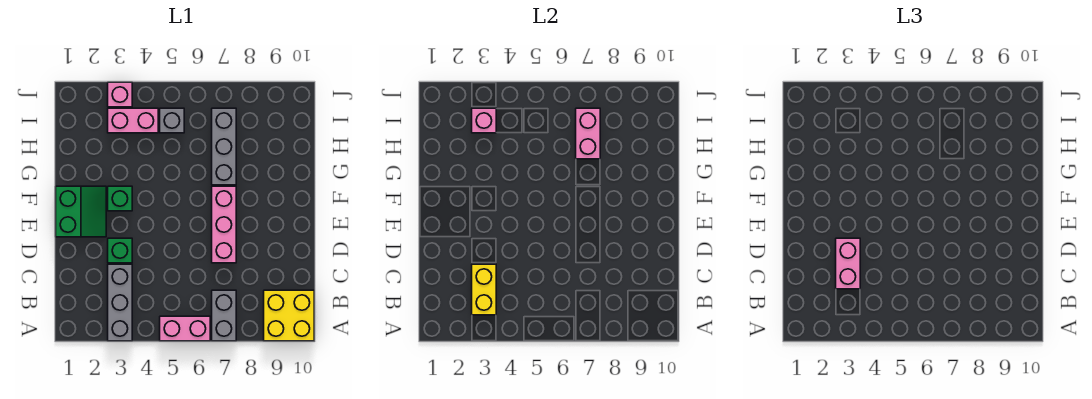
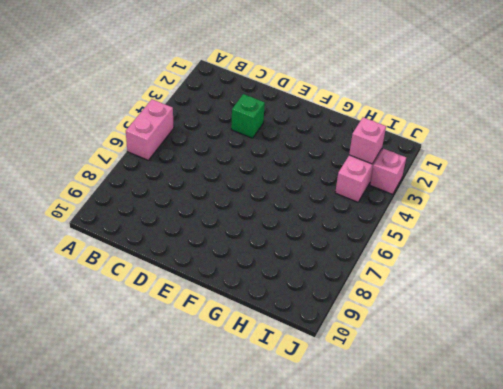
none -> grey 1x3 brick [108,264,132,341]
none -> grey 1x2 brick [212,290,236,341]
none -> yellow 2x2 brick [264,290,314,341]

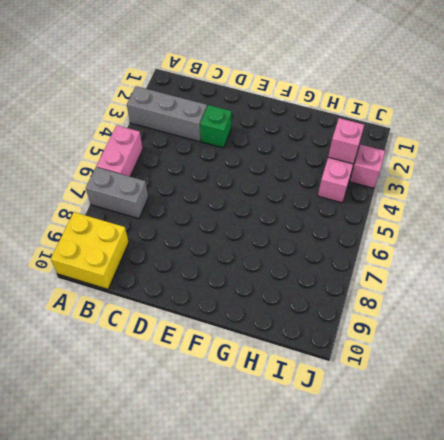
none -> pink 1x3 brick [212,186,236,263]
none -> green 2x2 slope [56,186,106,237]
none -> green 1x1 brick [108,186,132,211]

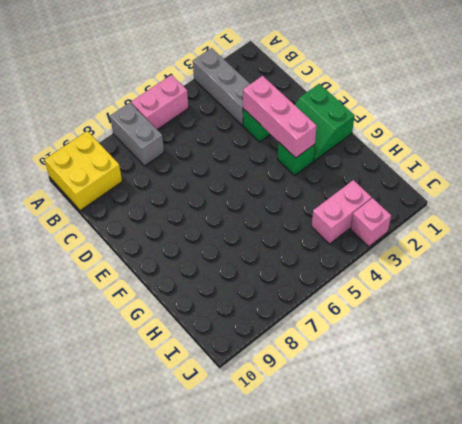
pink 1x3 brick [243,76,317,158] -> pink 1x3 brick moved to [212,186,236,263]
none -> grey 1x3 brick [212,108,236,185]
none -> grey 1x1 brick [160,108,184,133]
none -> yellow 1x2 brick [472,264,496,315]

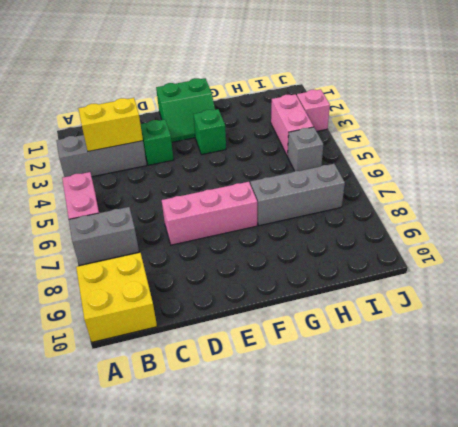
none -> pink 1x2 brick [576,108,600,159]
none -> pink 1x1 brick [472,108,496,133]
none -> pink 1x2 brick [836,238,860,289]

